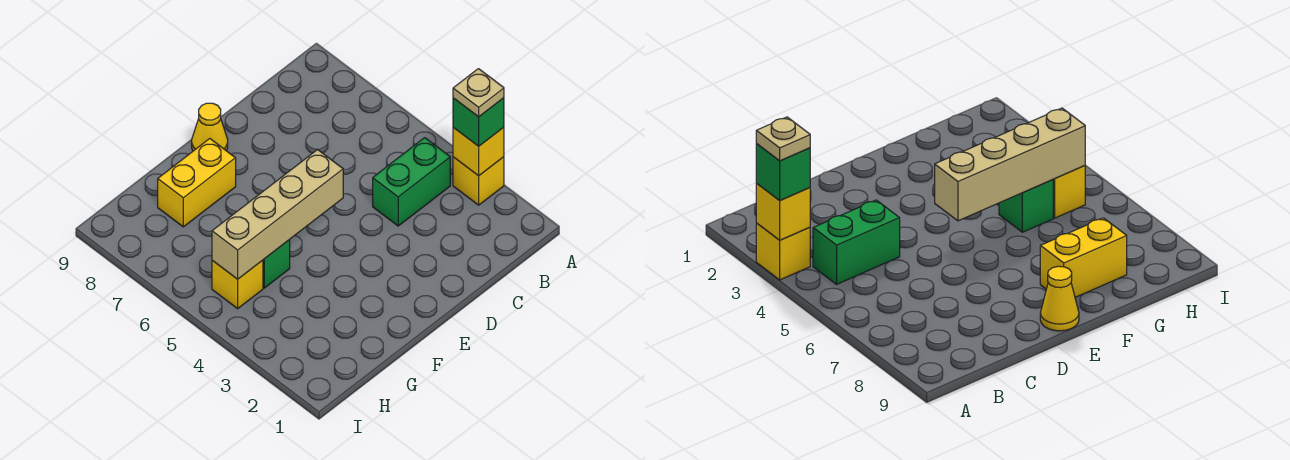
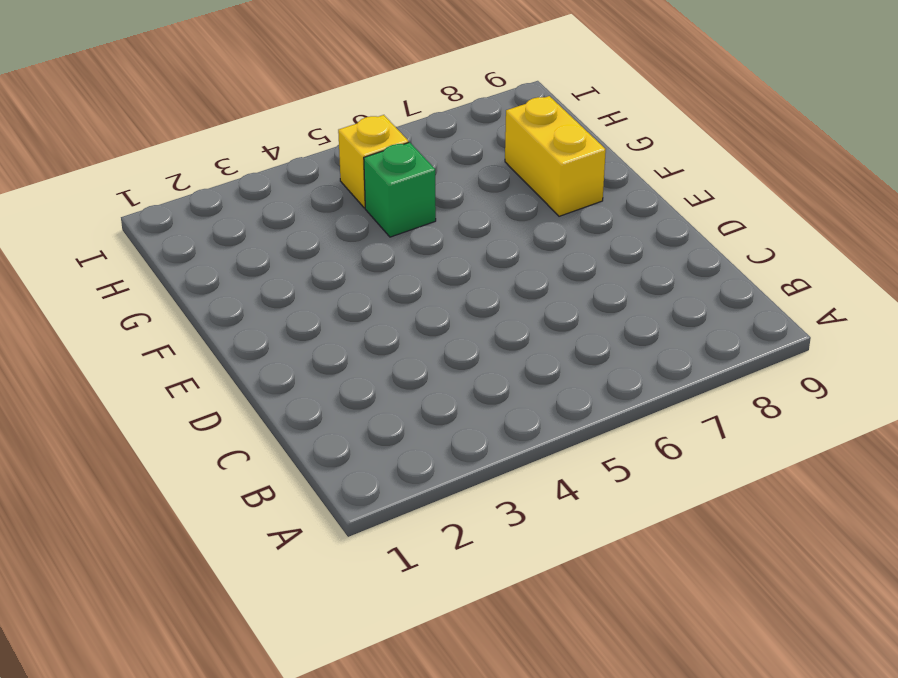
none -> yellow 1x1 brick [453,157,504,205]
none -> green 1x2 brick [373,138,450,226]

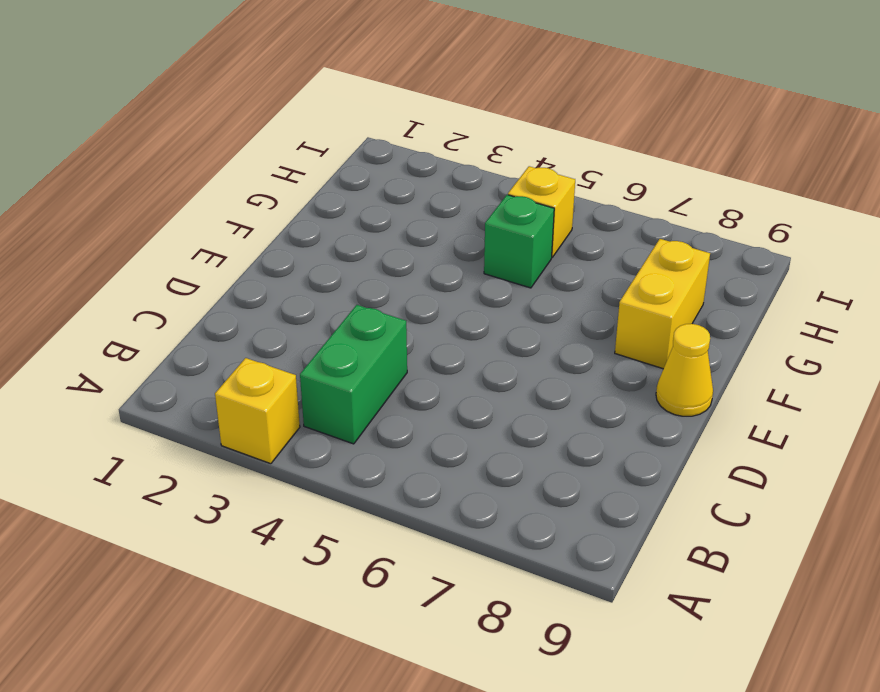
none -> yellow 1x1 brick [453,127,504,176]
none -> tan 1x4 brick [212,150,343,279]

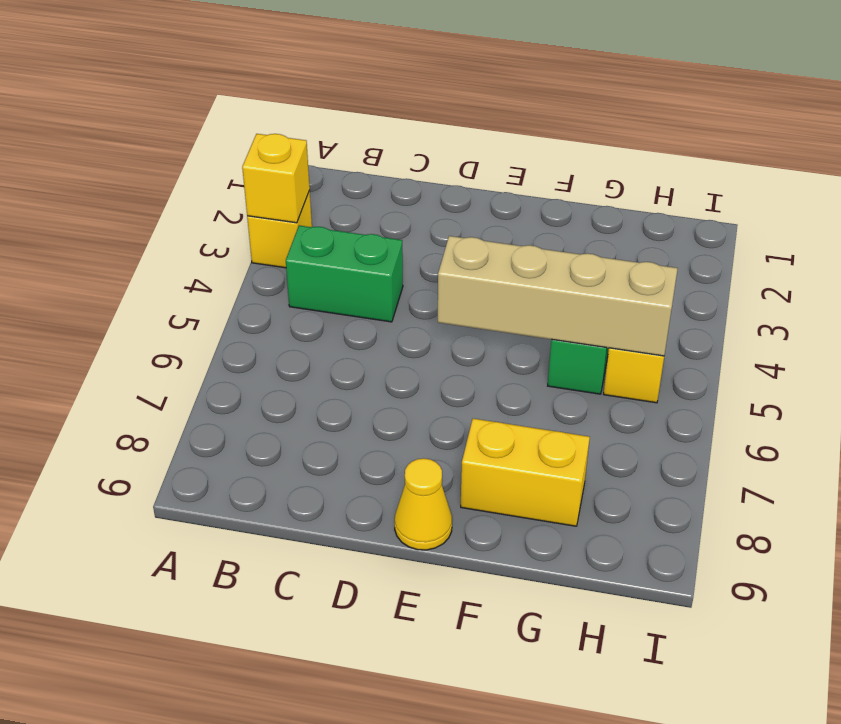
none -> green 1x1 brick [453,98,504,146]
none -> tan 1x1 plate [453,69,504,117]

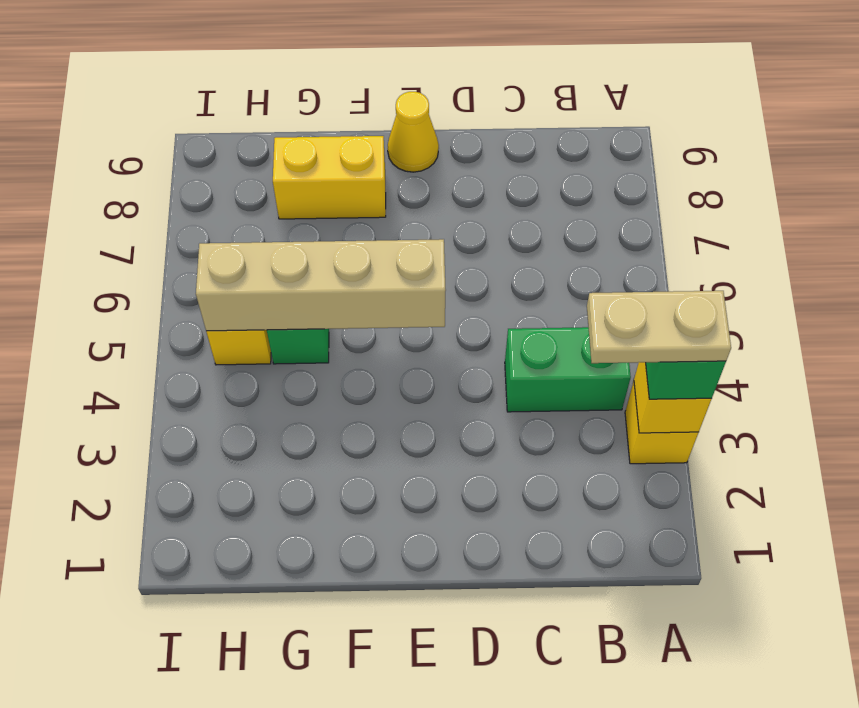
tan 1x2 plate [587,291,731,363] -> tan 1x1 plate [453,69,504,117]

